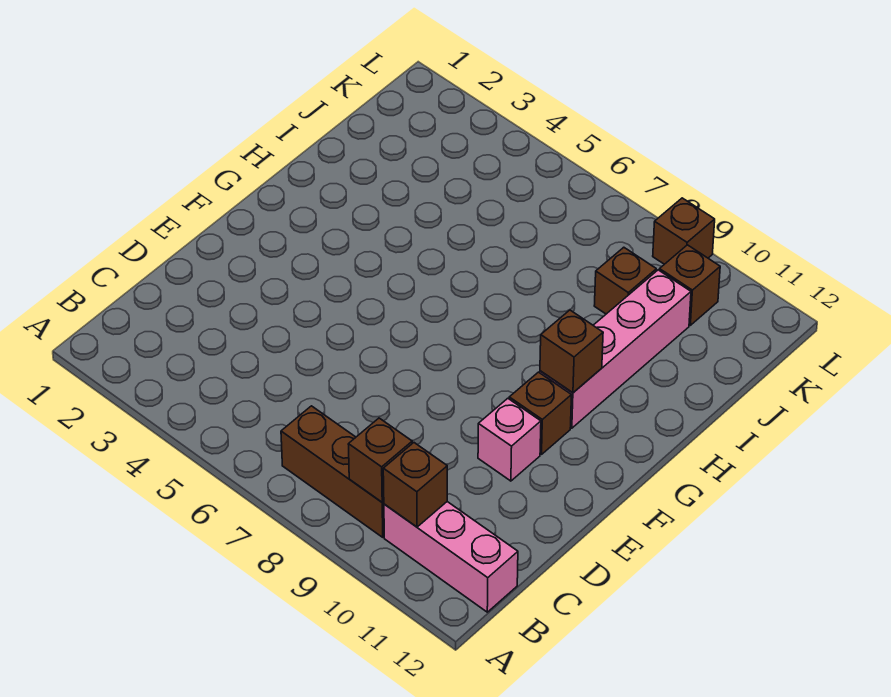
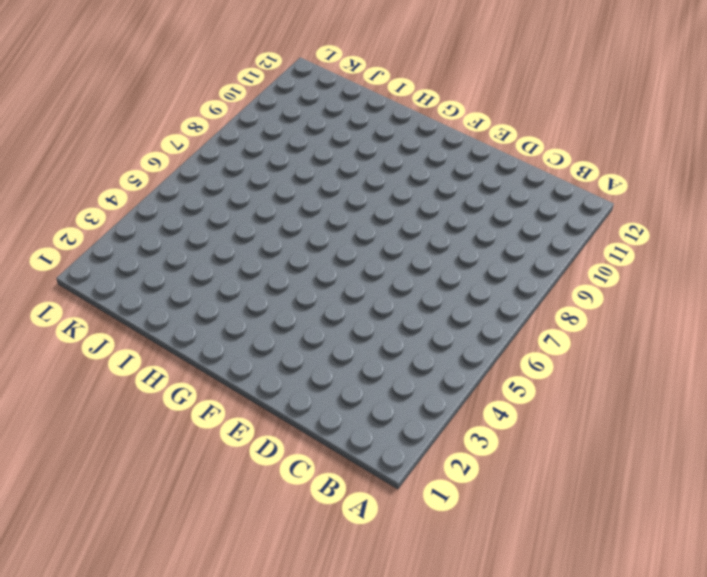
none -> brown 1x3 brick [281,406,384,537]
none -> pink 1x3 brick [384,502,518,612]

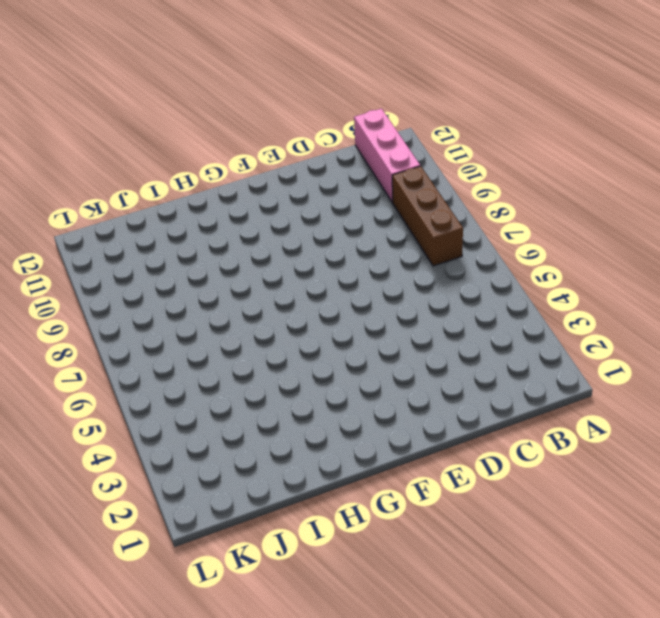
none -> pink 1x1 brick [478,398,541,481]
none -> brown 1x1 brick [509,372,571,454]

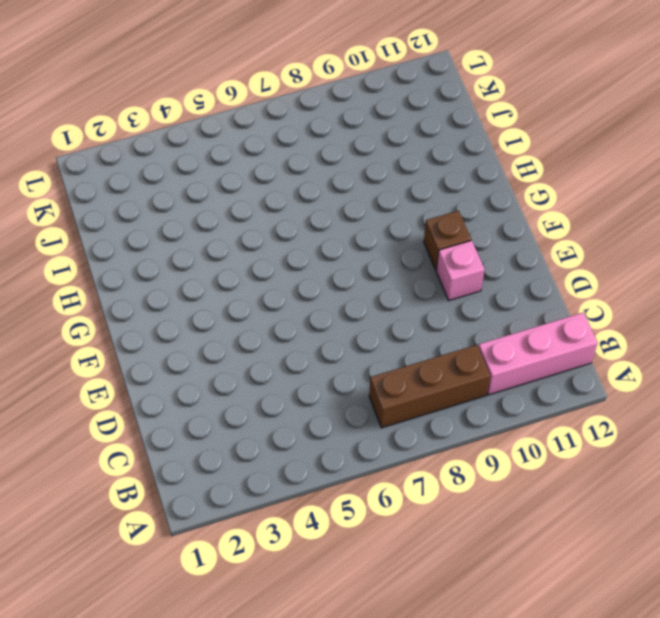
none -> pink 1x4 brick [540,270,691,428]
none -> brown 1x1 brick [594,247,656,314]

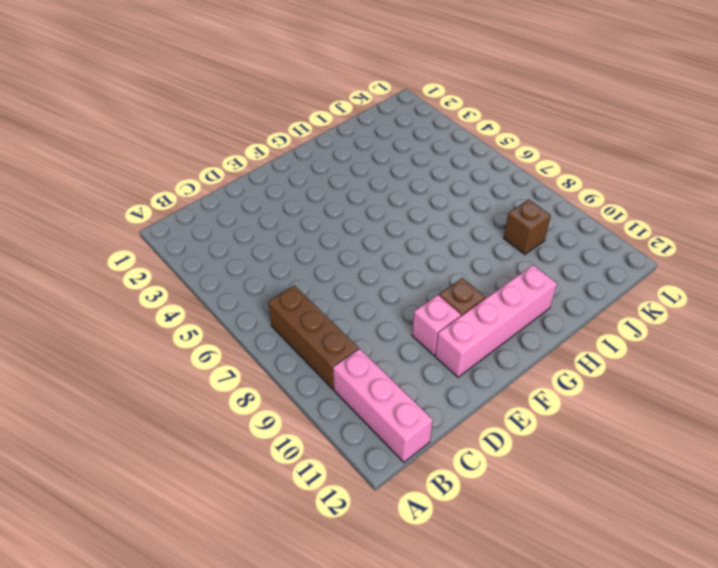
pink 1x4 brick [435,265,557,377] -> pink 1x4 brick moved to [540,270,691,428]
none -> brown 1x1 brick [659,245,720,325]
none -> brown 1x1 brick [653,198,715,264]

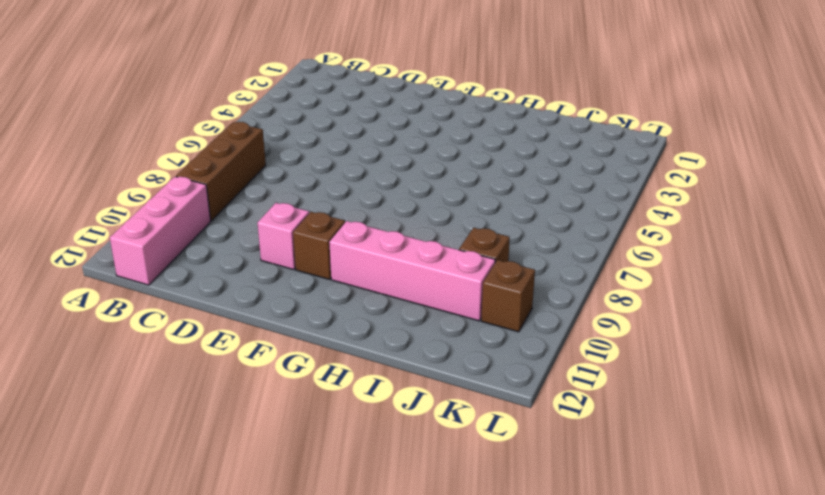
none -> brown 1x1 brick [653,198,715,264]
none -> brown 1x1 brick [348,418,412,502]

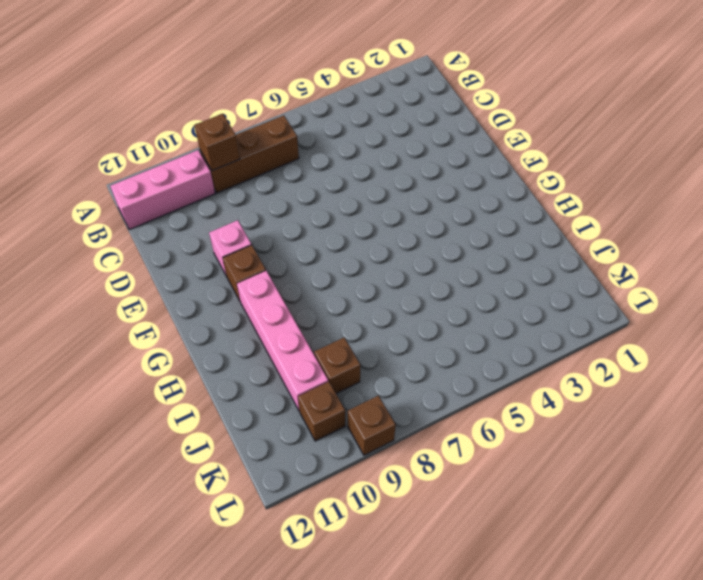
none -> brown 1x1 brick [383,443,447,527]
none -> brown 1x1 brick [540,310,603,393]

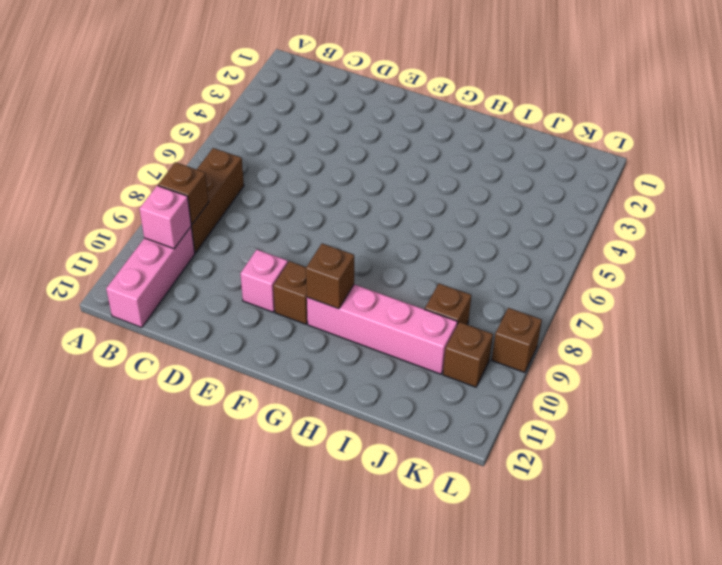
pink 1x1 brick [139,186,191,249] -> brown 1x1 brick [383,443,447,527]

